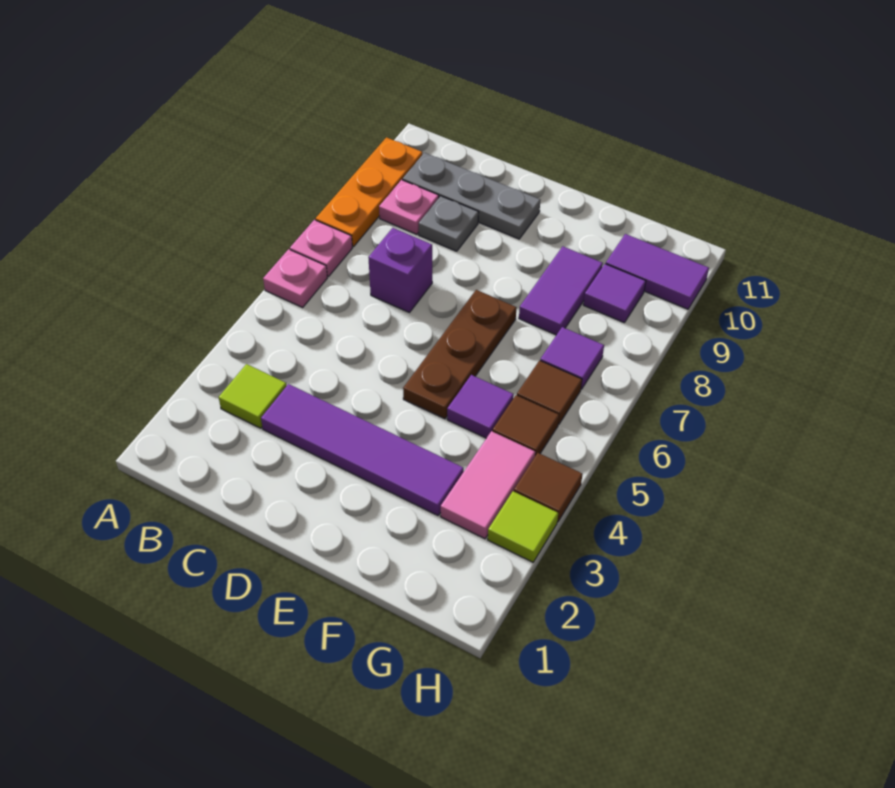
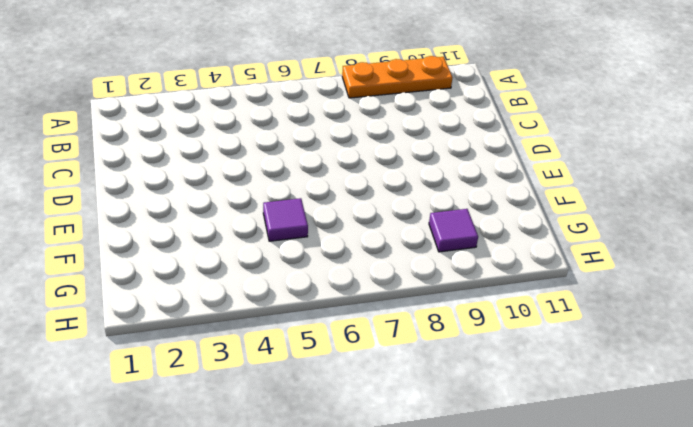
none -> pink 1x1 plate [263,249,327,307]
none -> pink 1x1 plate [290,220,352,276]
none -> lime 1x1 tile [219,364,287,428]

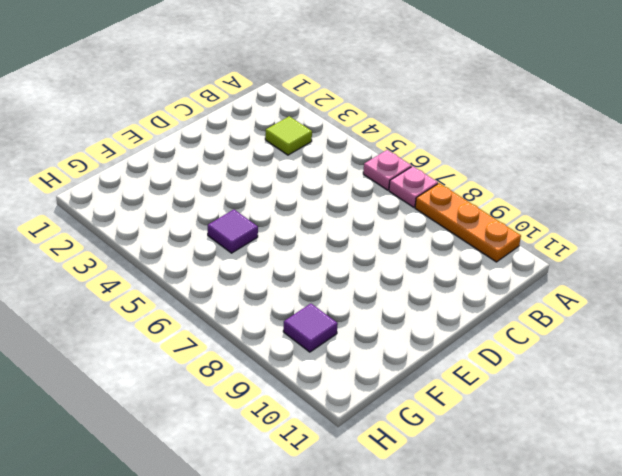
none -> pink 1x1 plate [379,180,439,234]
none -> grey 1x3 plate [403,153,540,239]
none -> purple 1x4 tile [261,384,464,515]

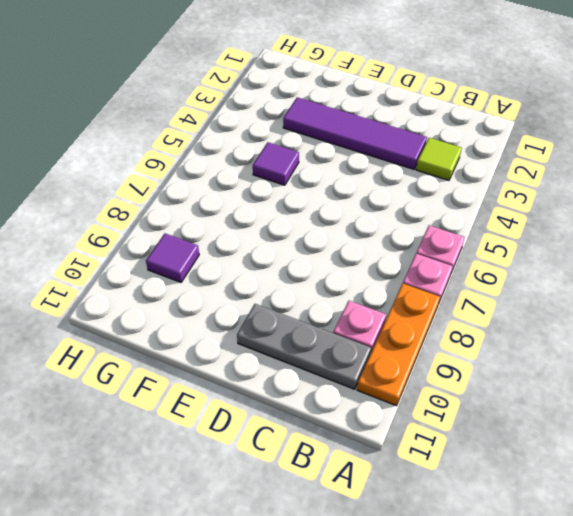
none -> purple 1x1 brick [368,228,432,313]
none -> grey 1x1 plate [419,196,479,251]
none -> brown 1x3 plate [403,290,517,419]

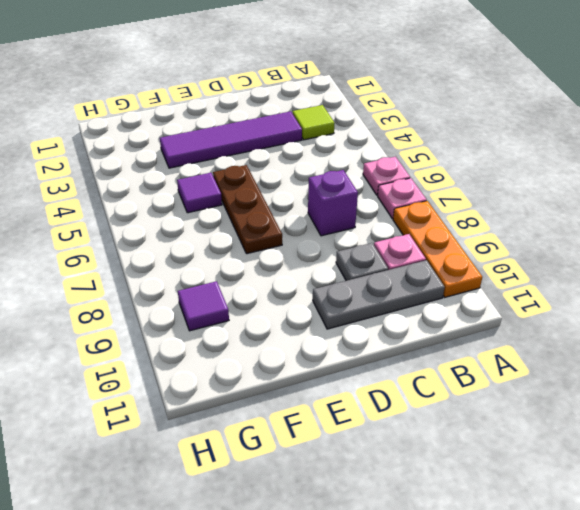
none -> purple 1x2 tile [519,246,603,335]
none -> pink 1x2 tile [441,431,535,539]
none -> brown 1x1 tile [492,395,559,456]

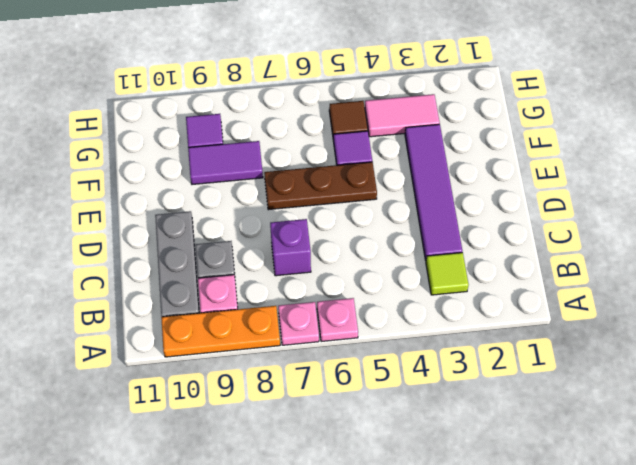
none -> brown 1x1 tile [517,360,582,424]
none -> purple 1x1 tile [540,327,604,389]
none -> purple 1x2 tile [606,234,709,309]

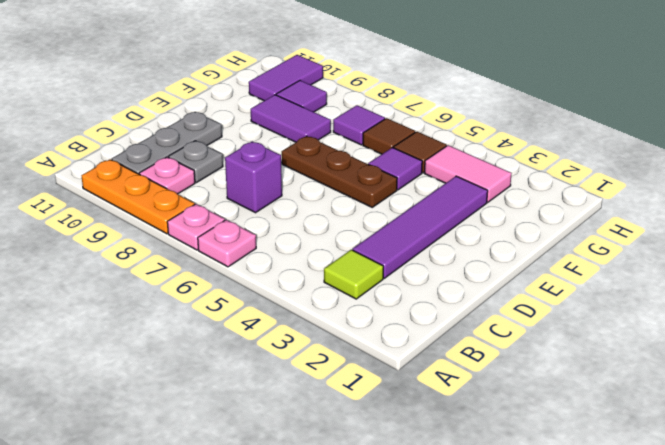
none -> lime 1x1 tile [488,491,558,562]
none -> brown 1x1 tile [514,453,583,522]

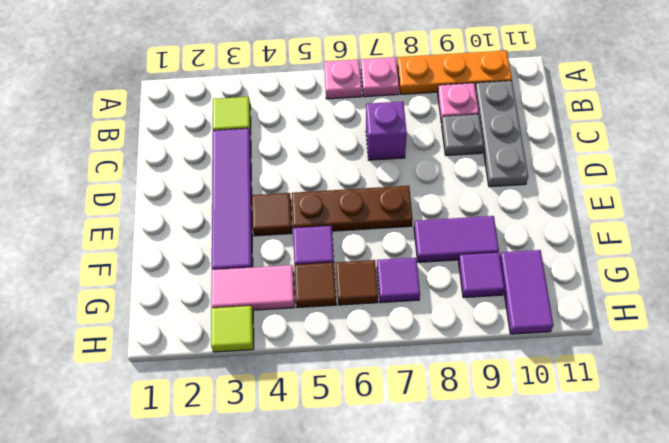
brown 1x1 tile [252,193,292,236] -> brown 1x1 tile moved to [514,453,583,522]

